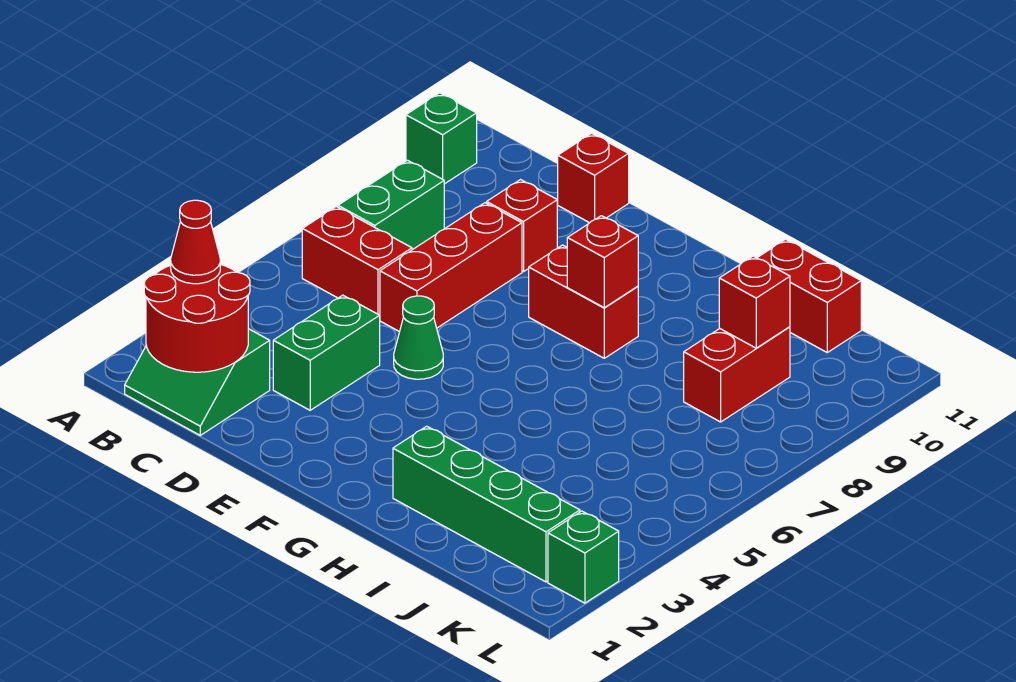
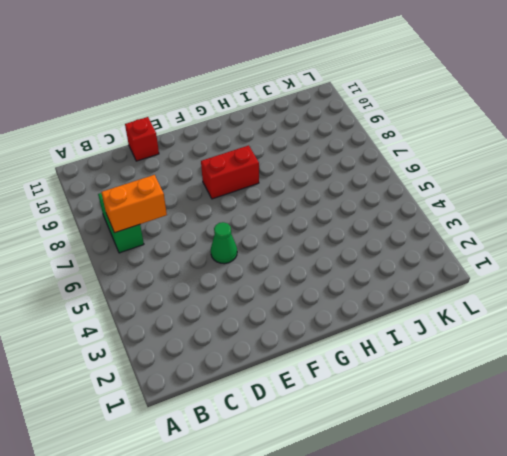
orange 1x2 brick [101,175,167,233] -> none
none -> green 1x1 brick [406,93,477,184]
none -> green 2x2 slope [125,329,270,435]
none -> red 1x2 brick [302,207,412,316]

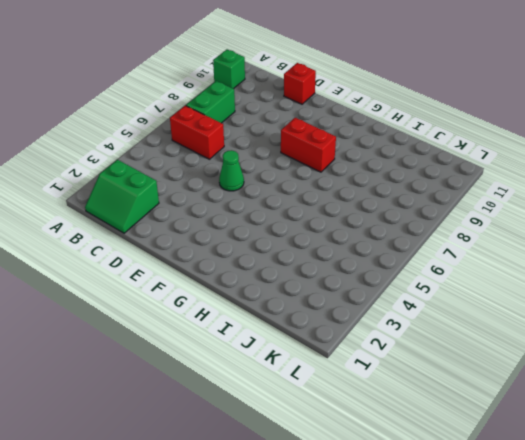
none -> green 1x2 brick [273,295,380,410]
none -> red 1x3 brick [380,203,522,332]
none -> red 1x1 brick [487,180,557,272]

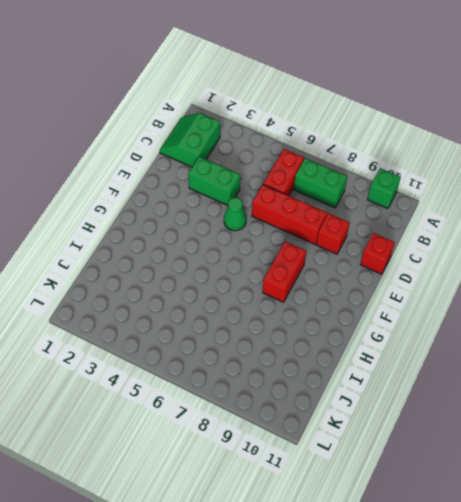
none -> green 1x4 brick [393,426,580,582]
none -> red 1x2 brick [757,239,861,352]
none -> red 1x2 brick [684,327,790,422]

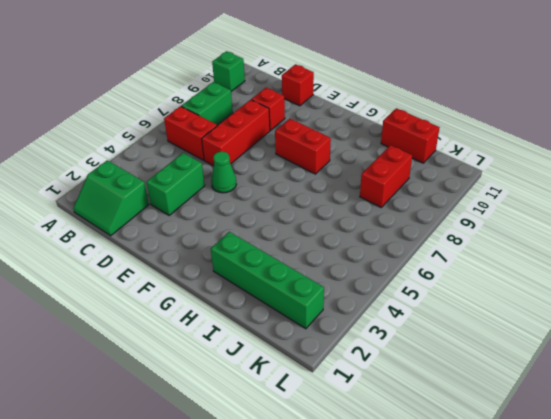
none -> green 1x1 brick [548,511,619,603]
none -> red 2x2 round brick [144,264,250,372]
none -> red 1x1 brick [567,216,638,308]

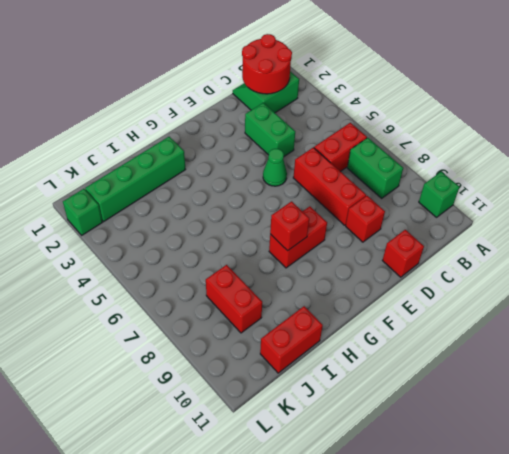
none -> red 1x1 brick [719,256,790,348]
none -> red 1x1 cone [171,200,220,284]

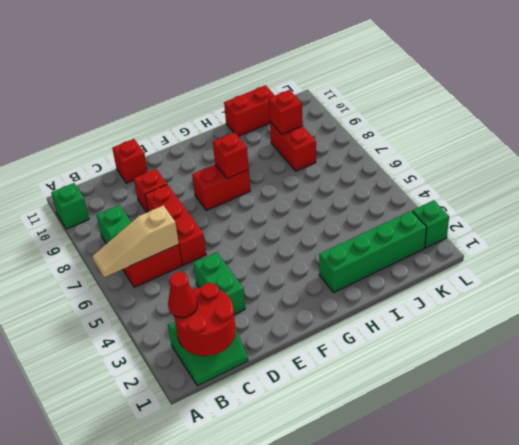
tan 1x3 slope [92,205,179,277] -> none
none -> green 1x1 cone [394,296,443,379]

